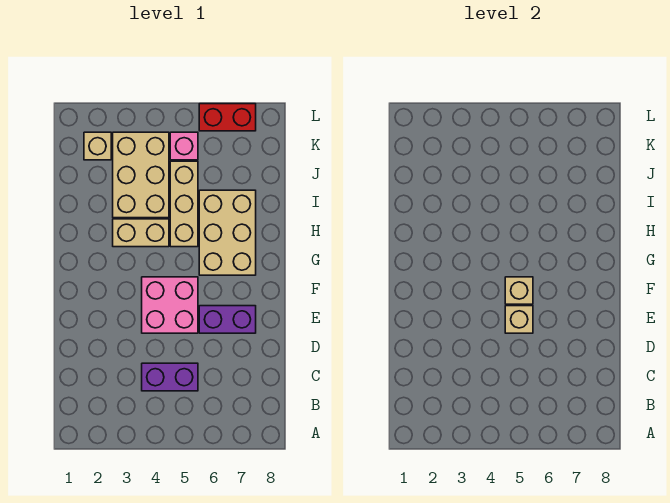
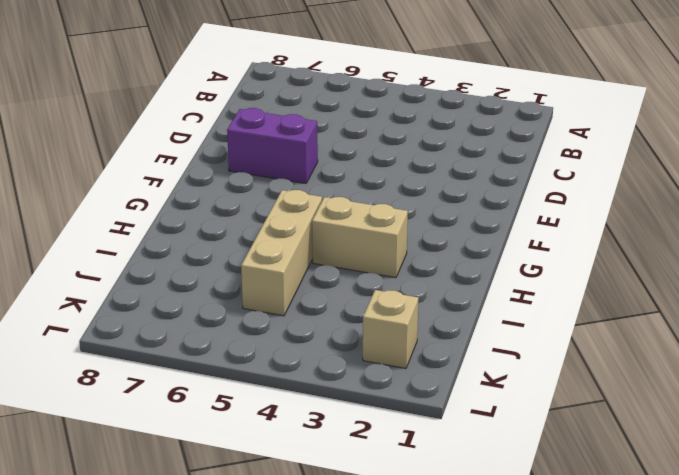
none -> purple 1x2 brick [142,363,198,391]
none -> pink 2x2 brick [142,277,198,333]
none -> tan 2x3 brick [199,190,256,275]

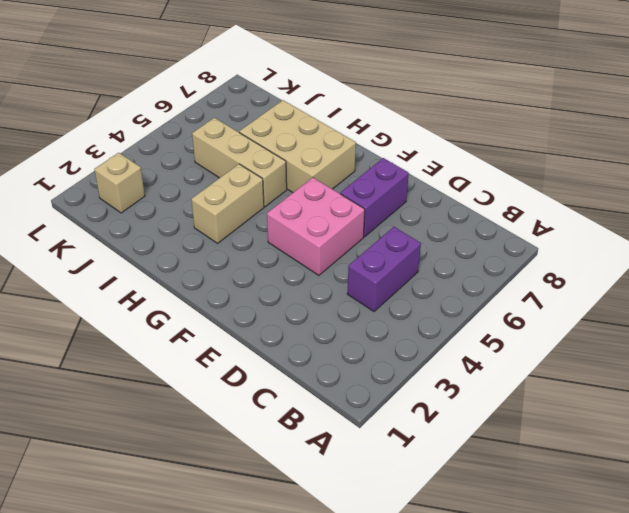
none -> tan 2x3 brick [113,132,169,218]
none -> pink 1x1 brick [170,132,198,160]
none -> red 1x2 brick [199,104,256,131]

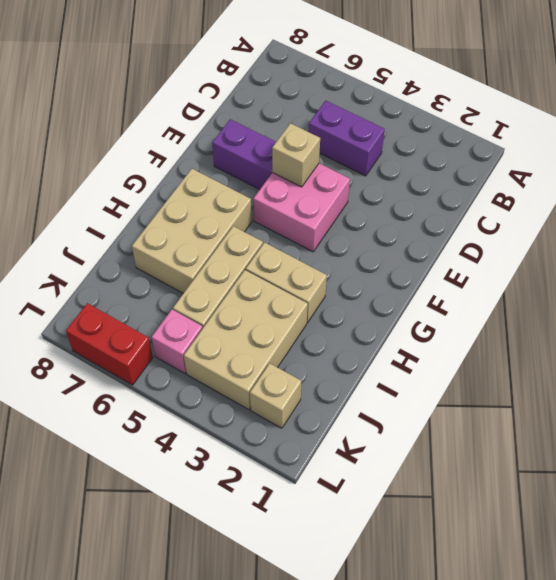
none -> tan 1x1 brick [505,277,533,304]

